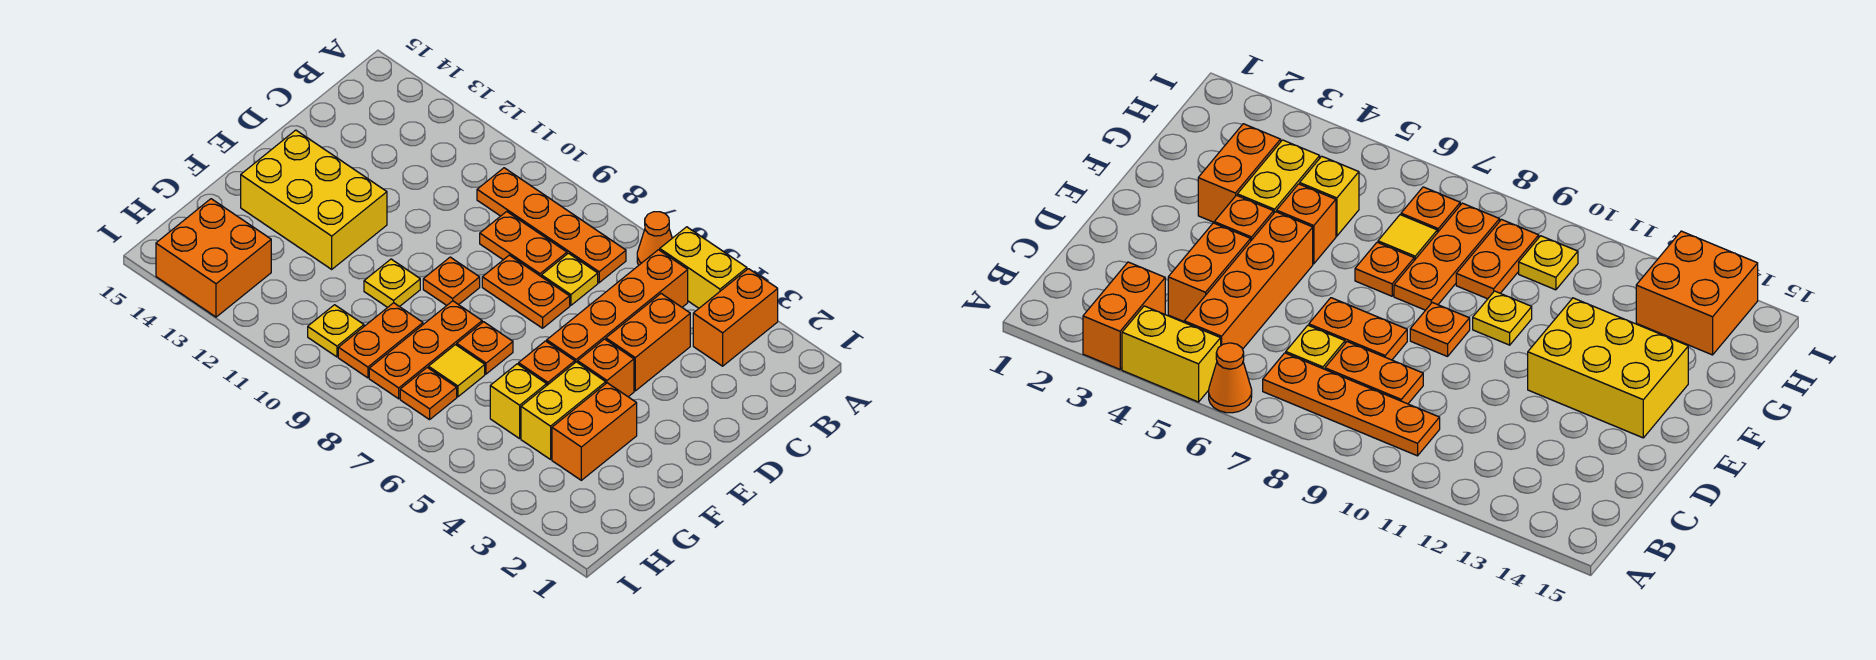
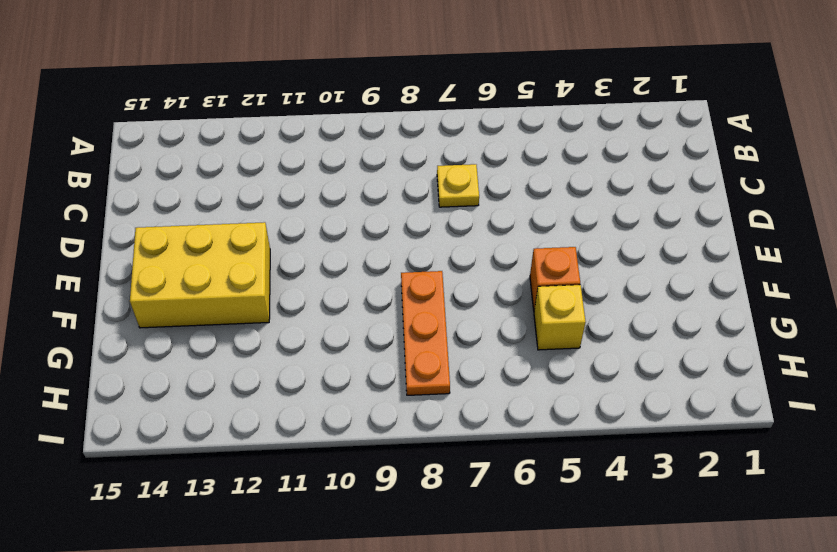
none -> orange 1x2 brick [693,269,778,366]
none -> yellow 1x2 brick [660,227,747,308]
none -> orange 1x1 cone [637,212,672,265]

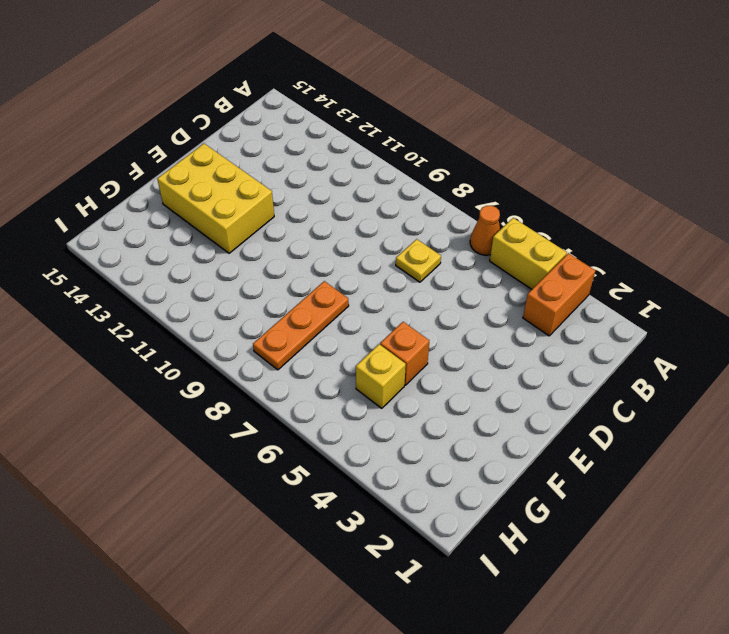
none -> orange 1x4 brick [547,250,688,363]
none -> orange 1x4 plate [477,168,626,283]
none -> orange 1x2 brick [606,294,690,391]

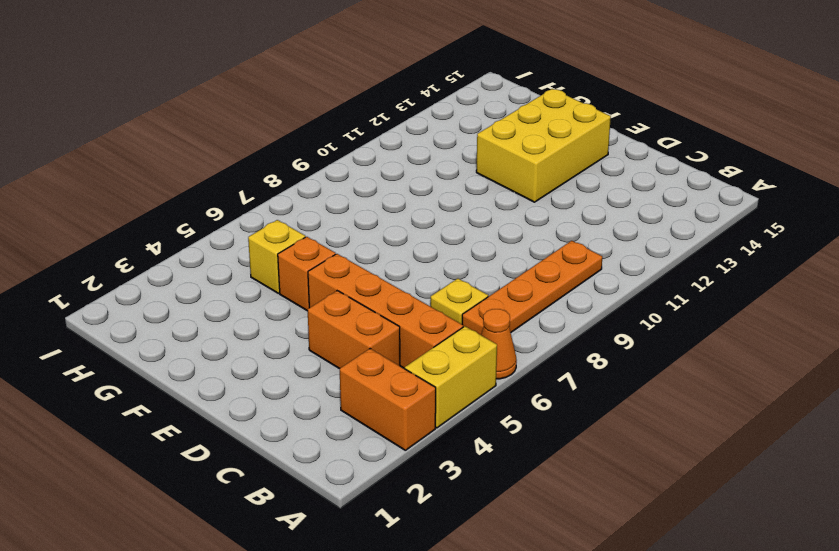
none -> orange 1x2 plate [480,211,567,277]
none -> orange 1x2 plate [482,255,570,328]
none -> orange 1x1 brick [578,339,634,397]

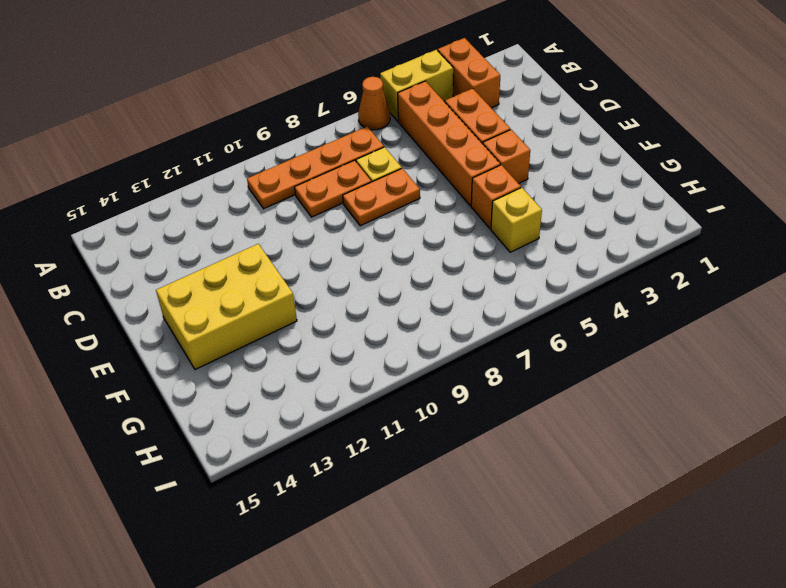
none -> orange 1x1 plate [423,257,480,306]
none -> orange 1x2 brick [552,383,637,480]
none -> yellow 1x2 brick [521,362,606,459]

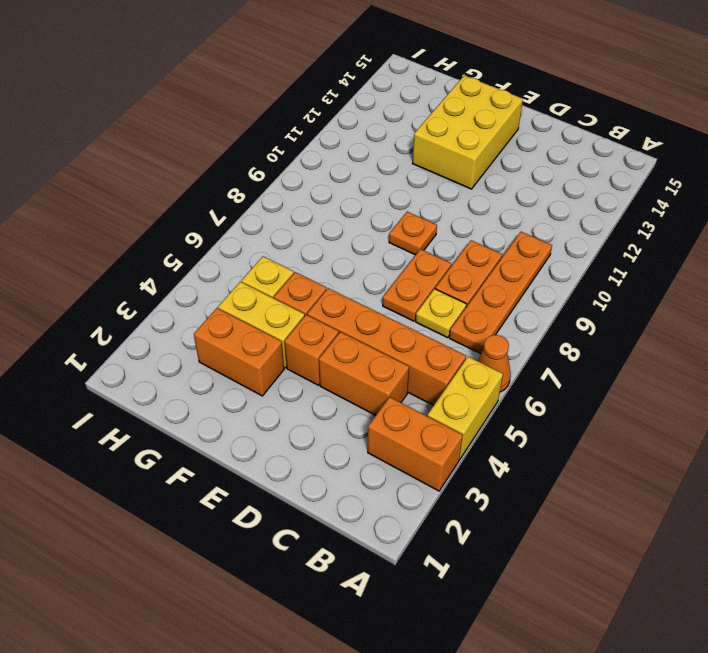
none -> orange 1x1 plate [457,322,513,374]
none -> orange 1x3 plate [369,301,482,399]
none -> yellow 1x1 plate [364,259,420,307]

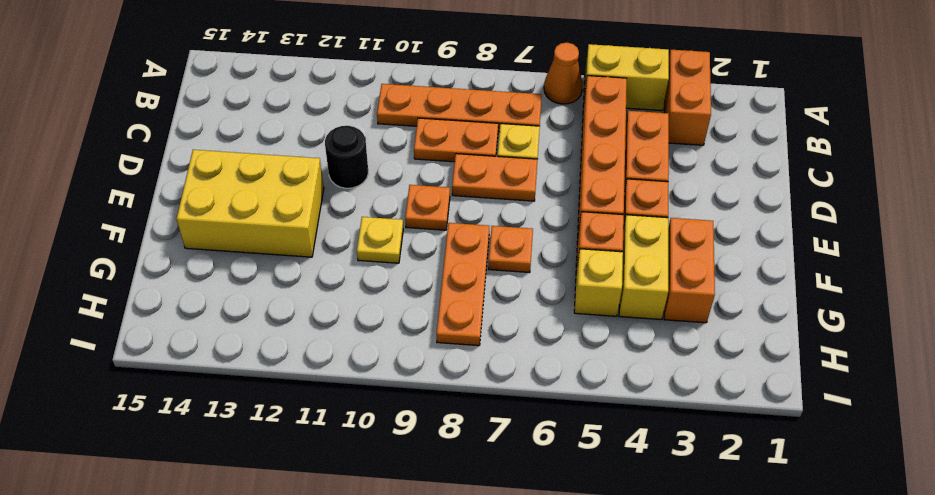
black 1x1 round brick [325,126,368,188] -> none
none -> yellow 1x1 tile [429,345,485,397]
none -> orange 1x2 plate [338,303,423,378]
none -> orange 1x1 plate [400,368,457,420]

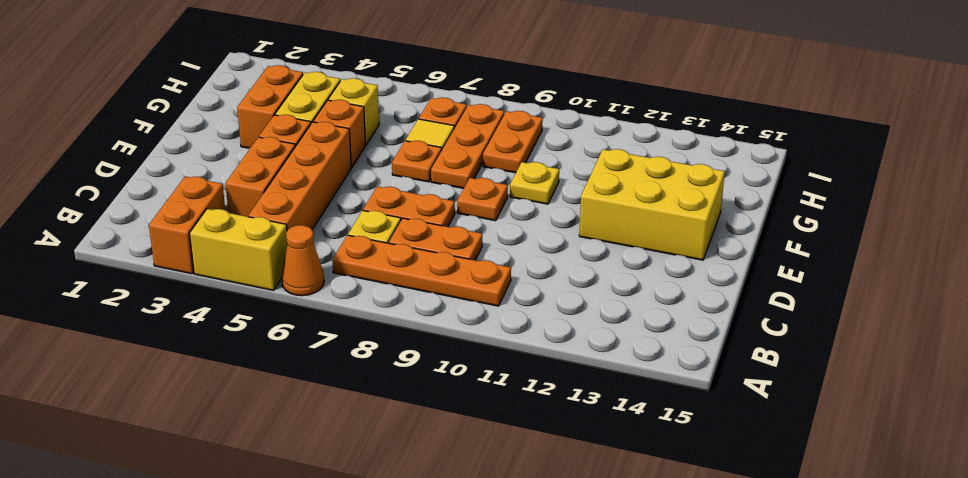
none -> yellow 1x1 plate [308,305,364,357]
none -> orange 2x2 brick [156,199,271,317]

